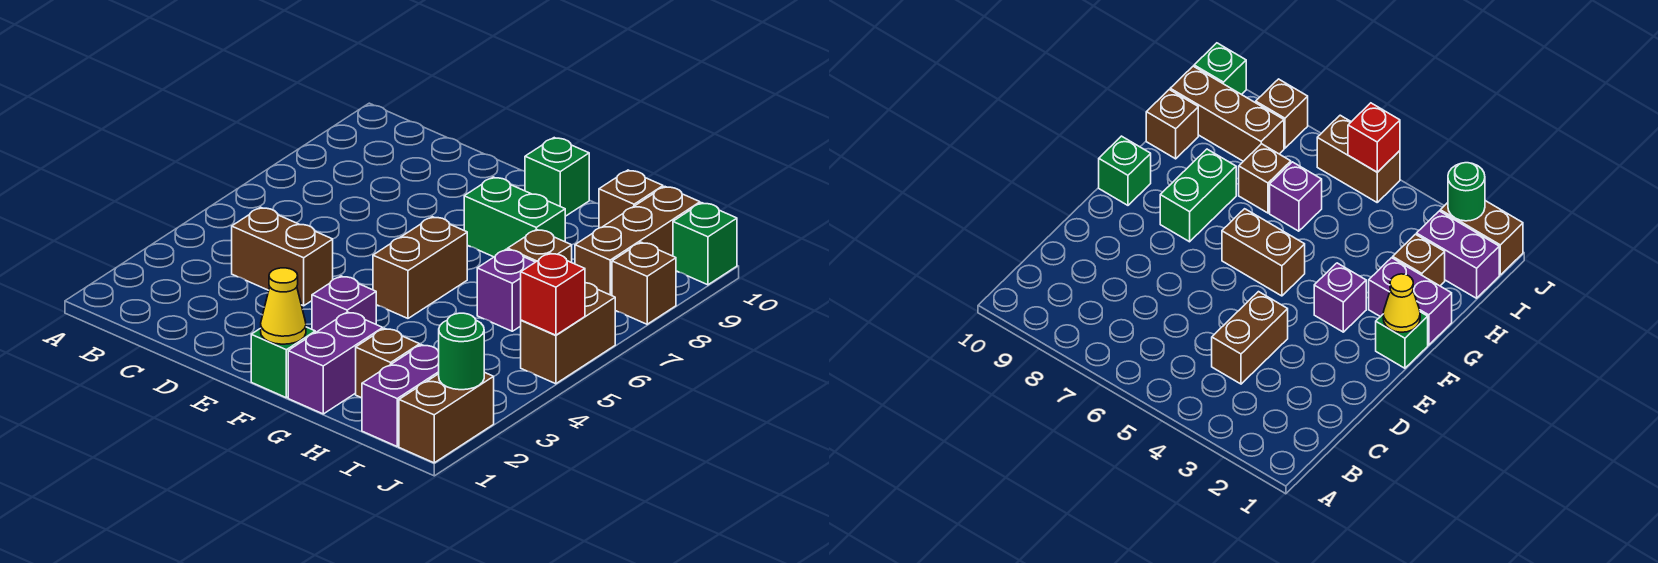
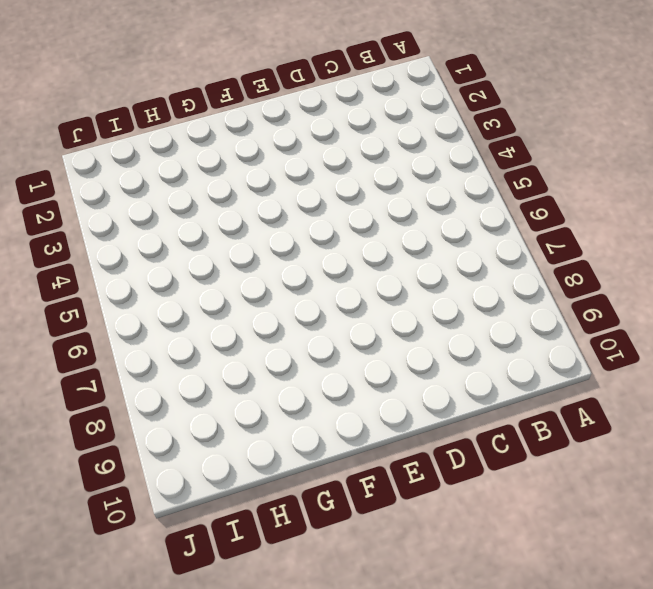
none -> brown 1x2 brick [232,207,333,306]
none -> green 1x1 brick [251,327,315,398]
none -> purple 1x1 brick [312,276,376,333]

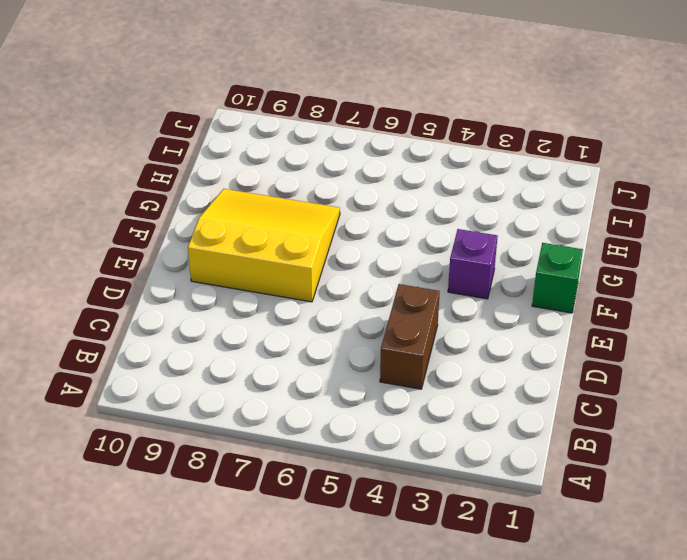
yellow 3x3 slope [188,189,340,302] -> green 1x2 brick [464,177,565,257]
none -> brown 1x2 brick [373,217,467,318]
none -> green 1x1 brick [525,138,589,216]
none -> purple 1x2 brick [288,312,383,414]

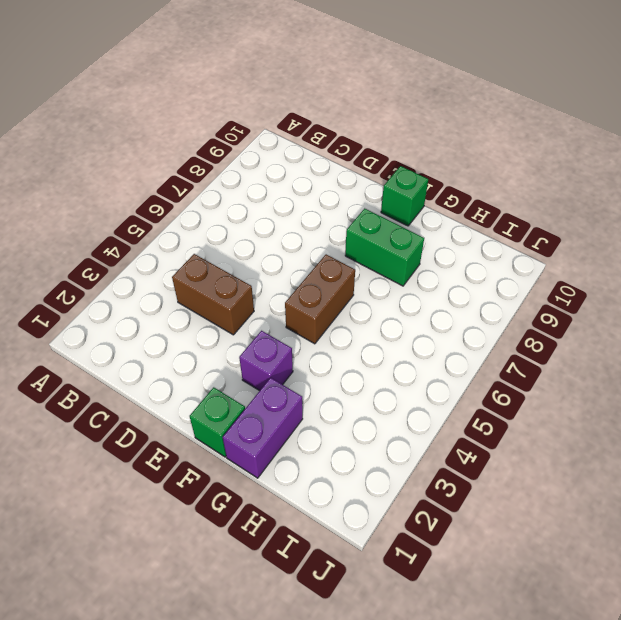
none -> brown 1x1 brick [356,328,420,398]
none -> purple 1x1 brick [477,249,535,331]
none -> brown 1x1 brick [508,229,572,262]

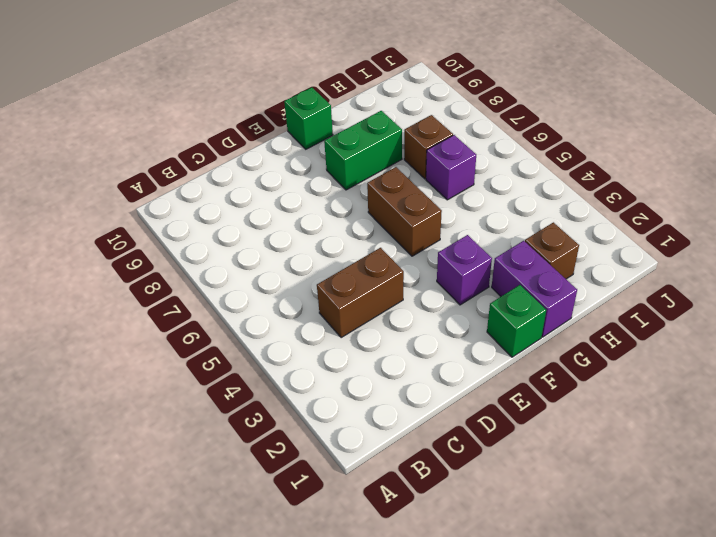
none -> brown 1x1 brick [599,170,663,228]
none -> purple 1x2 brick [362,345,439,446]
none -> brown 1x3 brick [575,187,700,296]

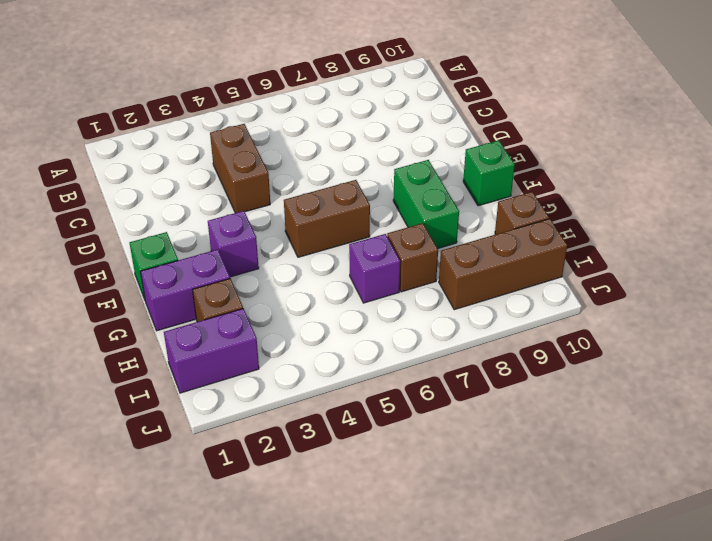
none -> brown 1x2 brick [399,372,494,463]
none -> brown 1x2 brick [521,283,615,384]
none -> brown 1x1 brick [612,242,676,324]

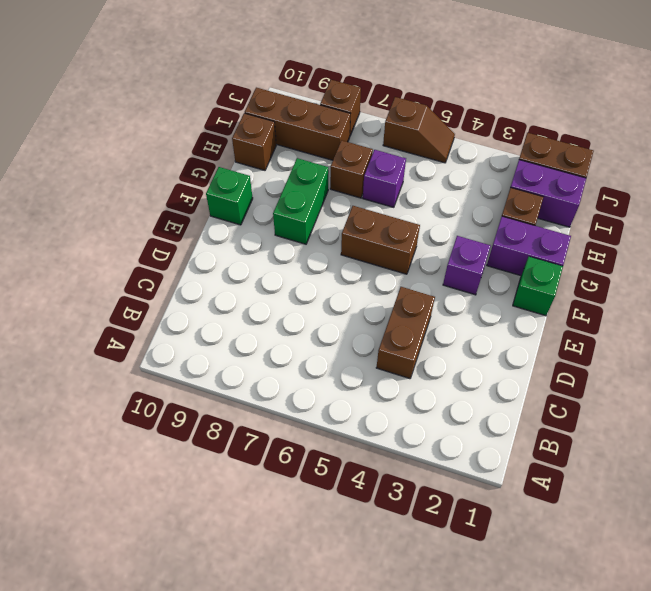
brown 1x2 slope [383,97,455,163] -> brown 1x2 brick [521,283,615,384]
none -> green 1x1 brick [673,203,737,285]
none -> yellow 1x1 cone [261,268,306,344]
none -> green 1x1 round brick [438,313,484,390]

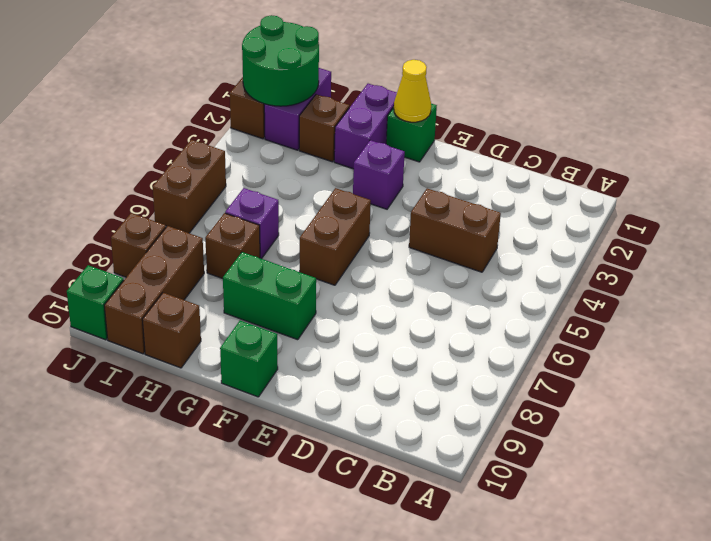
green 2x2 round brick [242,15,319,106] -> green 1x1 round brick [438,313,484,390]
none -> red 1x1 brick [521,253,585,335]

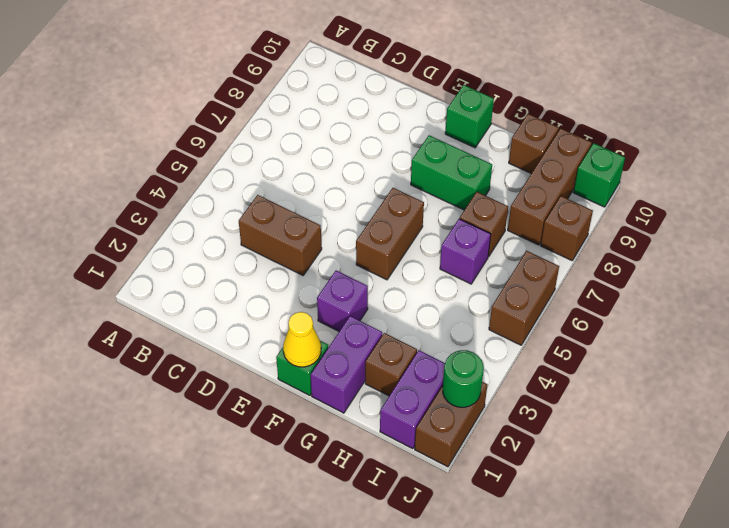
none -> red 1x1 brick [521,253,585,335]

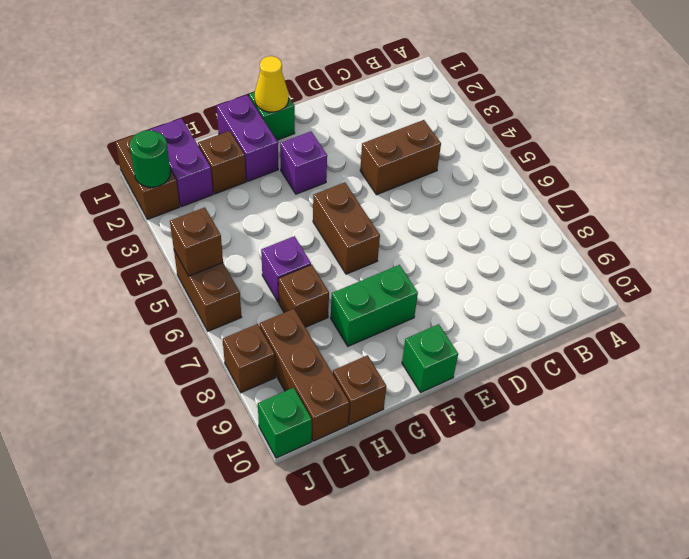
brown 1x1 brick [170,207,223,276] -> red 1x1 brick [521,253,585,335]

